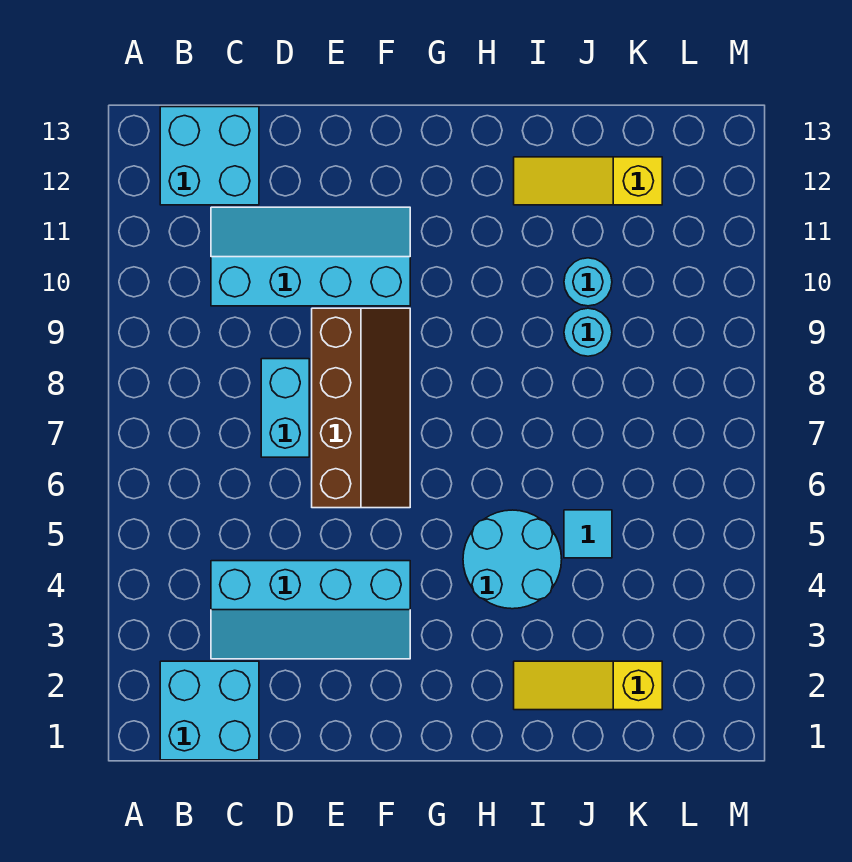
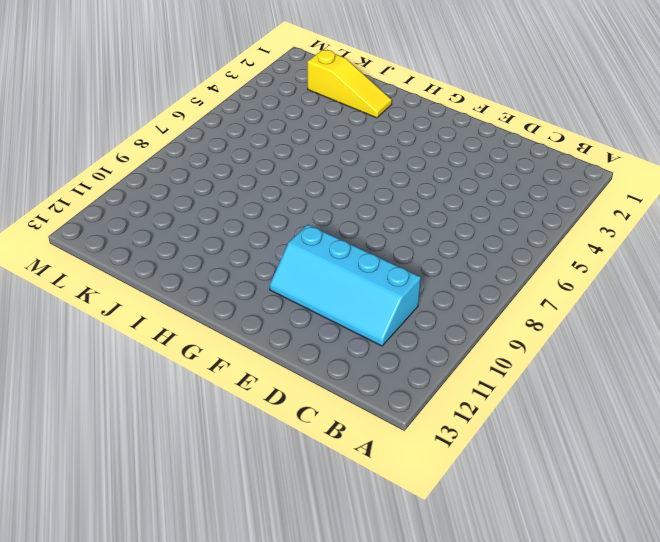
none -> cyan 2x2 brick [160,661,259,760]
none -> cyan 2x2 brick [160,107,259,205]
none -> cyan 2x4 slope [211,561,410,659]

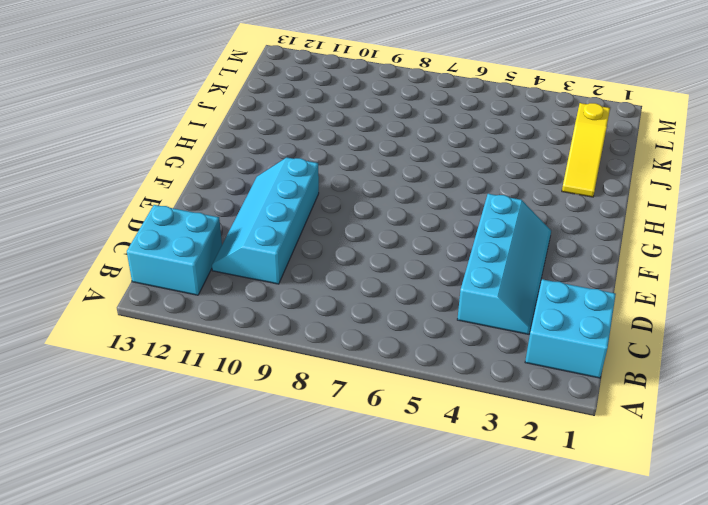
none -> cyan 1x2 brick [261,359,309,457]
none -> brown 2x4 slope [312,308,410,508]
none -> cyan 2x2 round brick [463,510,562,609]

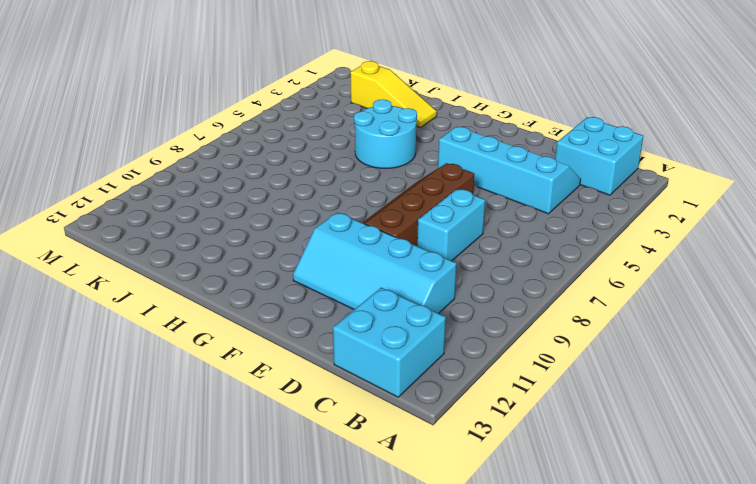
none -> yellow 1x3 slope [514,157,662,205]
none -> cyan 1x1 tile [564,510,612,558]
none -> cyan 1x1 round brick [564,308,612,356]

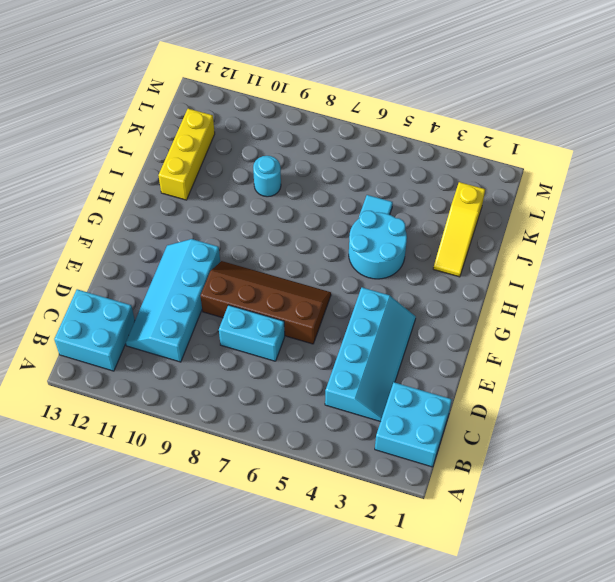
yellow 1x3 brick [158,109,215,200] -> yellow 1x3 slope [514,157,662,205]
none -> cyan 1x1 round brick [564,258,612,306]

